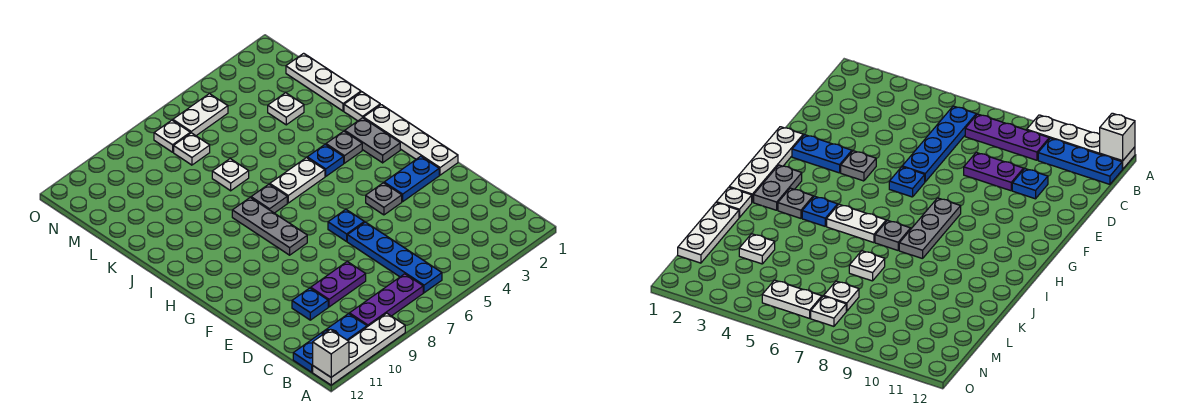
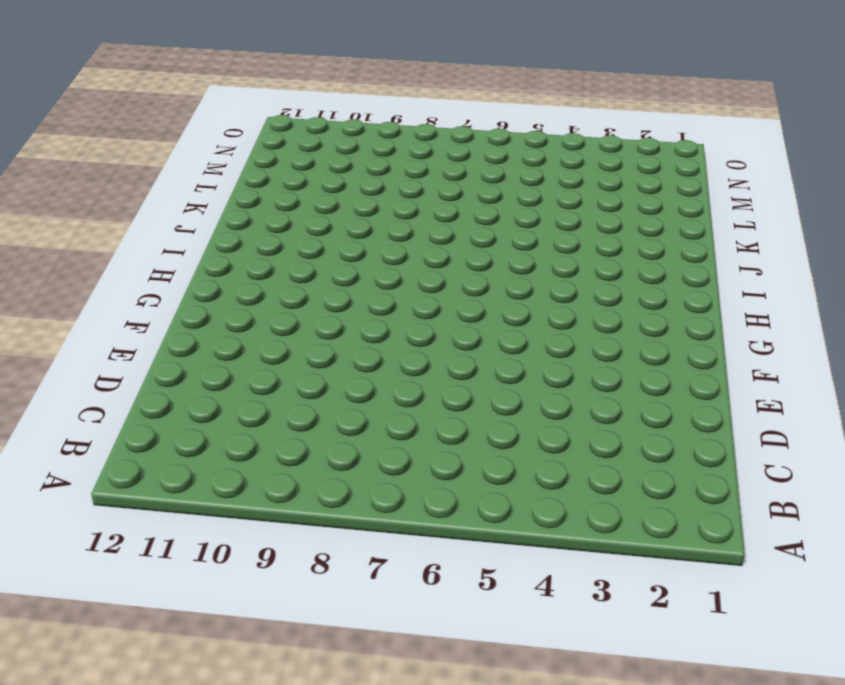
none -> white 1x4 plate [313,313,405,385]
none -> blue 1x4 plate [347,222,442,293]
none -> purple 1x3 plate [349,274,423,327]

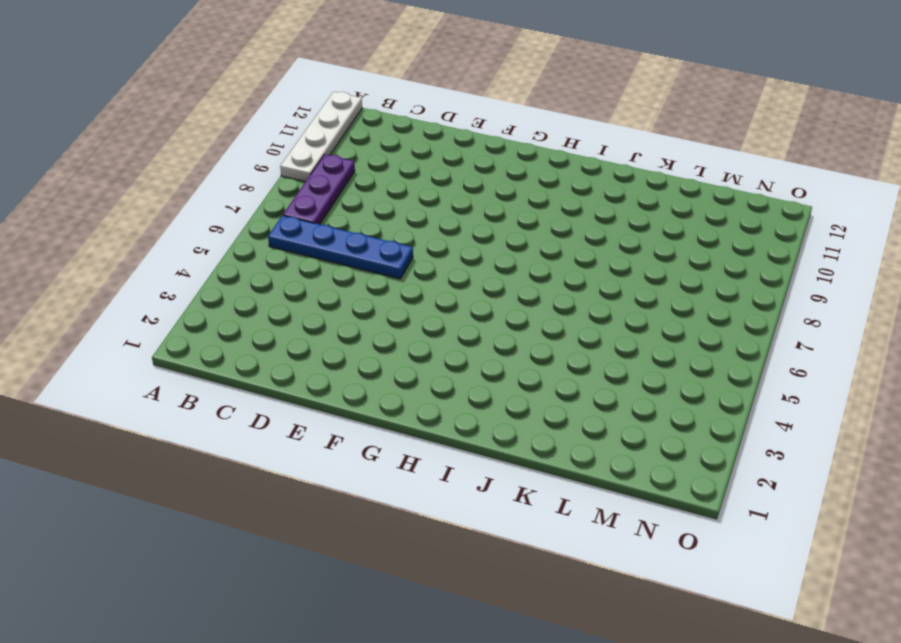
none -> blue 1x3 plate [293,314,367,372]
none -> purple 1x2 plate [311,262,366,307]
none -> blue 1x1 plate [292,288,328,320]

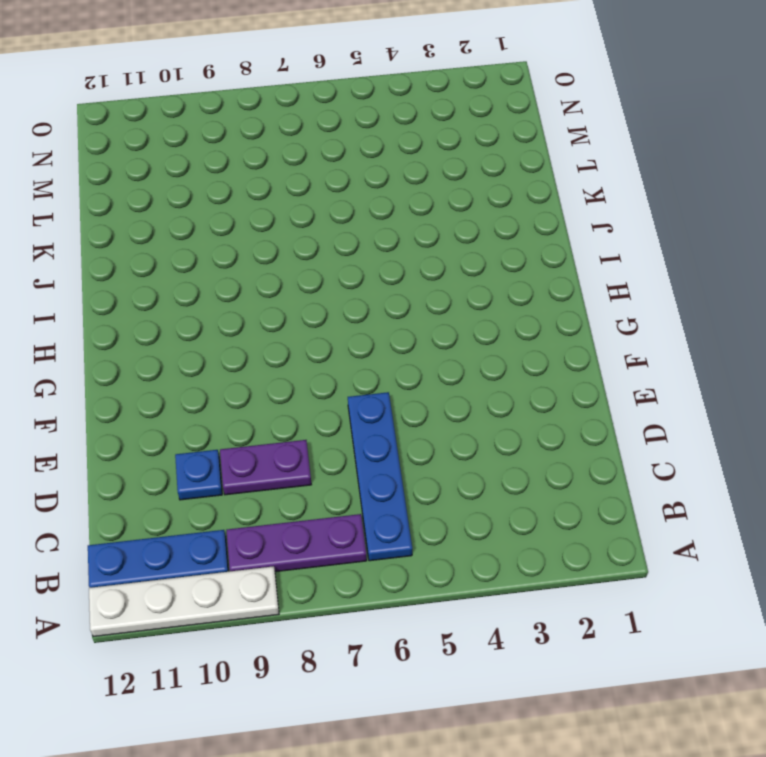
none -> white 1x4 plate [363,105,458,175]
none -> blue 1x2 plate [384,156,439,202]
none -> grey 1x1 plate [366,183,402,215]

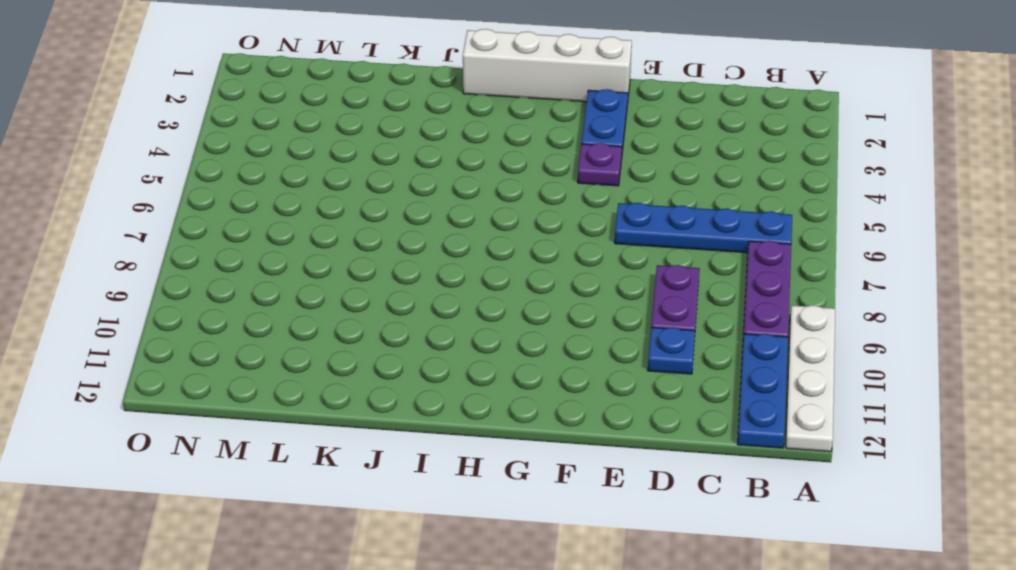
white 1x4 brick [463,29,632,102] -> white 1x4 plate [363,105,458,175]
purple 1x1 plate [578,143,622,186] -> grey 1x1 plate [366,183,402,215]
none -> blue 1x1 plate [328,209,364,241]
none -> grey 1x3 plate [232,198,307,255]
none -> grey 1x2 plate [345,118,400,163]

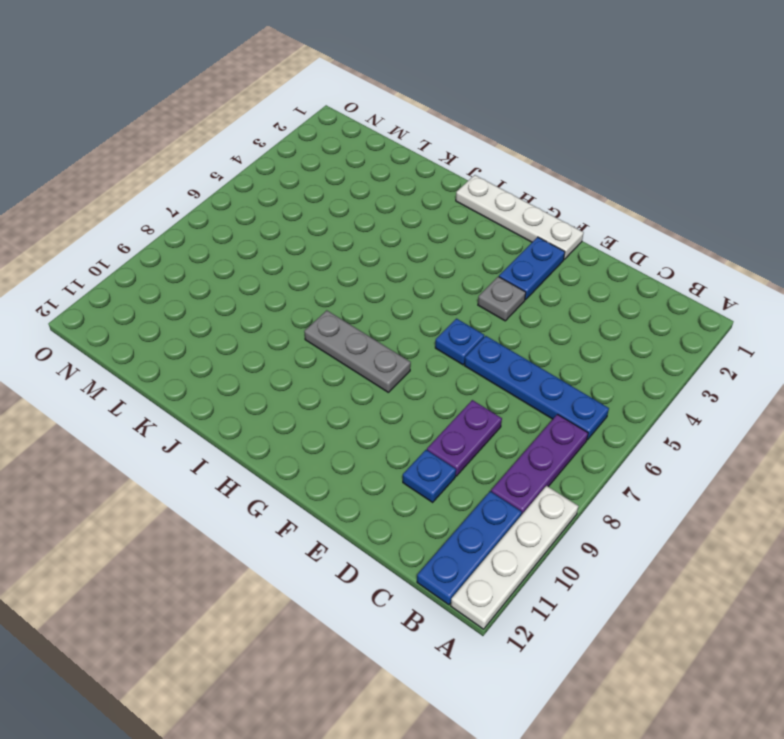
none -> grey 1x2 plate [345,118,400,163]
none -> grey 1x1 plate [326,131,362,163]
none -> blue 1x1 plate [307,145,344,176]

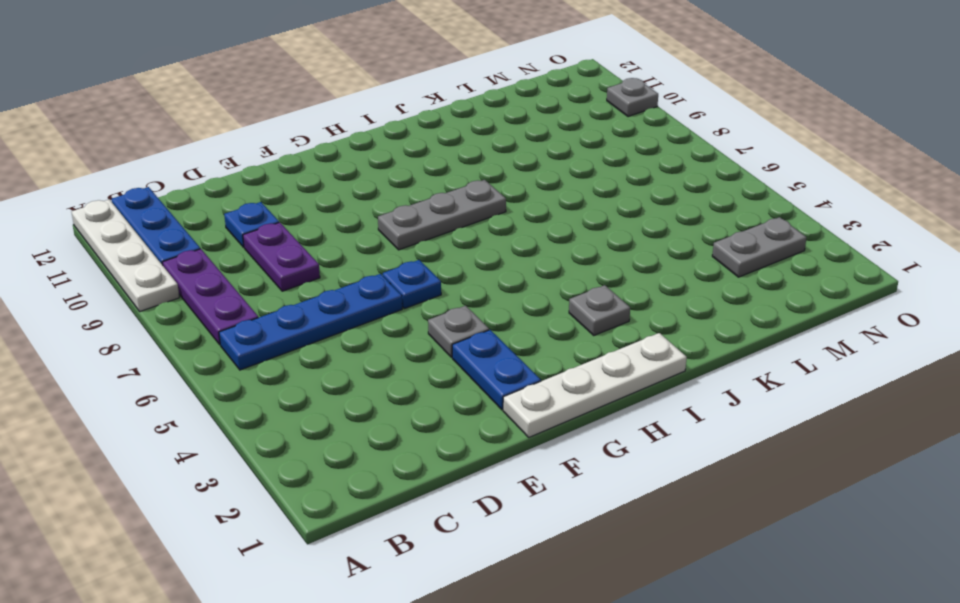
grey 1x2 plate [712,217,807,277] -> grey 1x2 plate moved to [345,118,400,163]
grey 1x1 plate [607,78,658,117] -> grey 1x1 plate moved to [251,184,287,213]
none -> blue 1x1 plate [307,145,344,176]
none -> white 1x2 plate [270,158,325,203]
none -> white 1x1 plate [344,92,380,121]

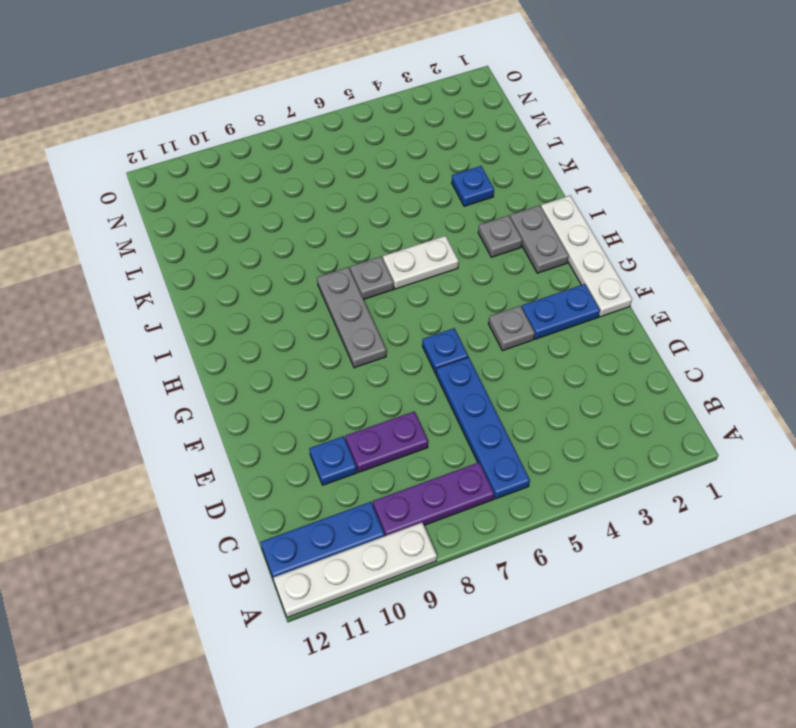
blue 1x1 plate [452,166,494,206] -> blue 1x1 plate moved to [307,145,344,176]
none -> white 1x1 plate [344,92,380,121]
none -> white 1x3 plate [286,53,361,111]
none -> white 1x1 plate [212,159,249,191]

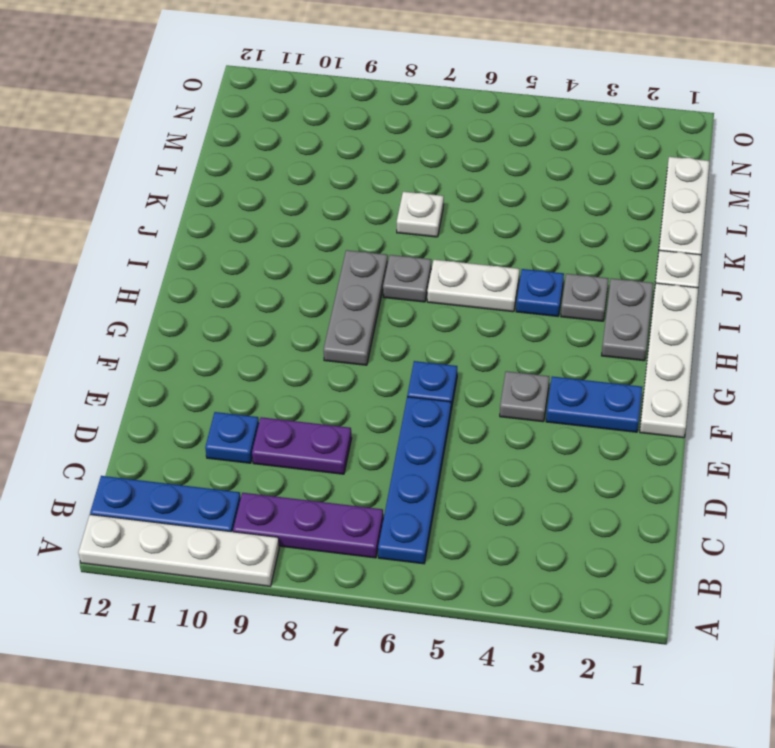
none -> white 1x1 plate [268,93,304,125]
none -> white 1x1 plate [174,133,210,165]
none -> white 1x2 plate [173,94,228,136]

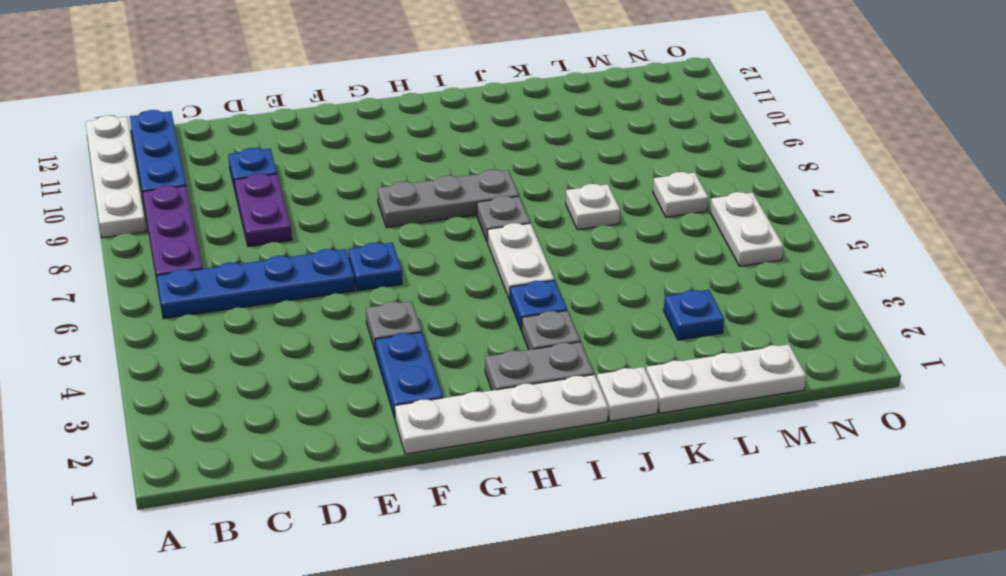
blue 1x1 plate [664,290,724,340] -> white 1x1 plate [268,93,304,125]
none -> white 1x1 plate [154,120,190,152]
none -> white 1x1 brick [313,329,349,377]

